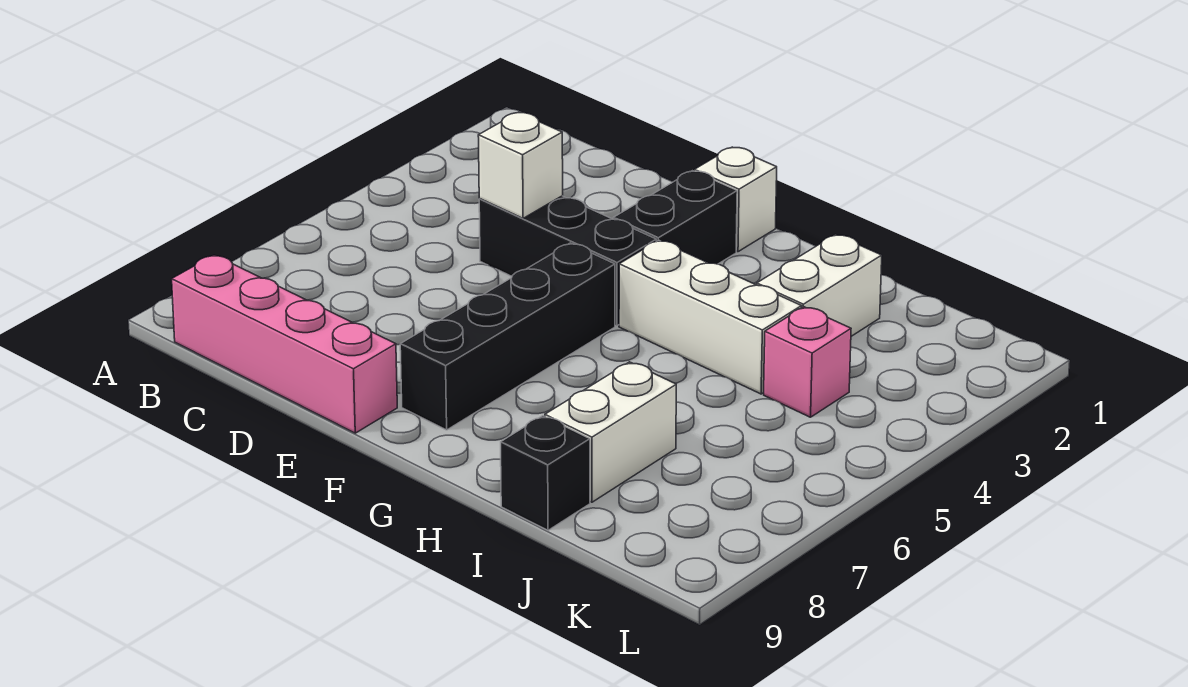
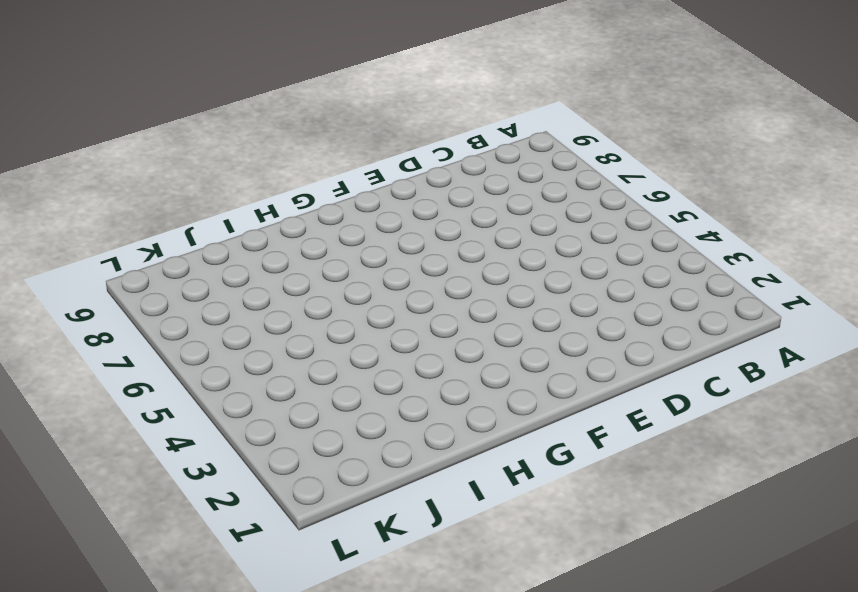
none -> pink 1x4 brick [172,255,397,433]
none -> black 1x3 brick [479,196,656,326]

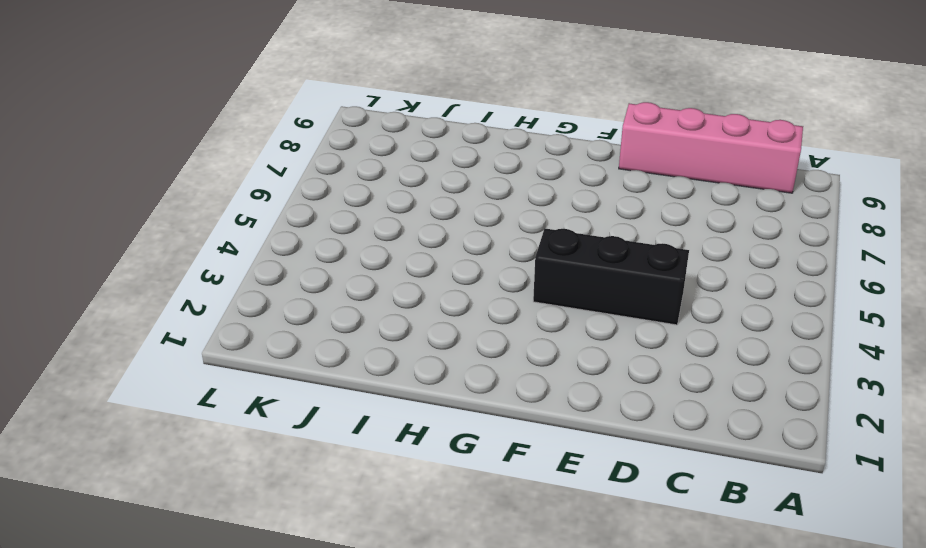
none -> white 1x1 brick [694,147,777,252]
none -> black 1x2 brick [613,171,737,264]

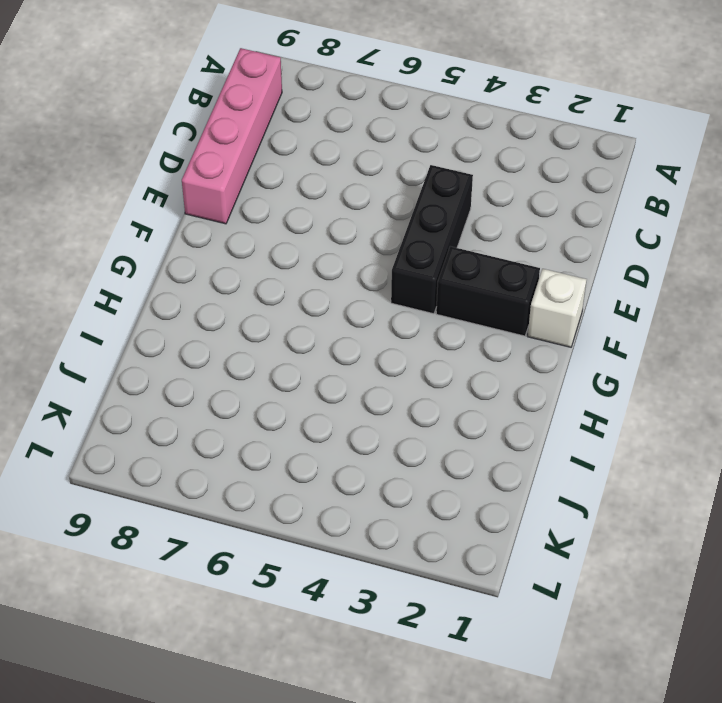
none -> black 1x4 brick [400,243,615,430]
none -> white 1x3 brick [619,240,801,394]

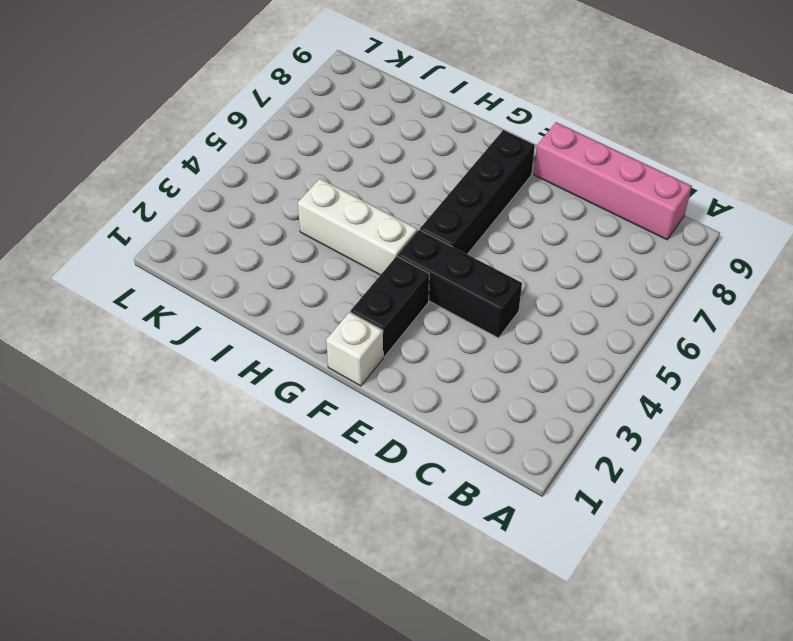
none -> white 1x2 brick [757,234,882,336]
none -> white 1x2 brick [545,362,676,502]

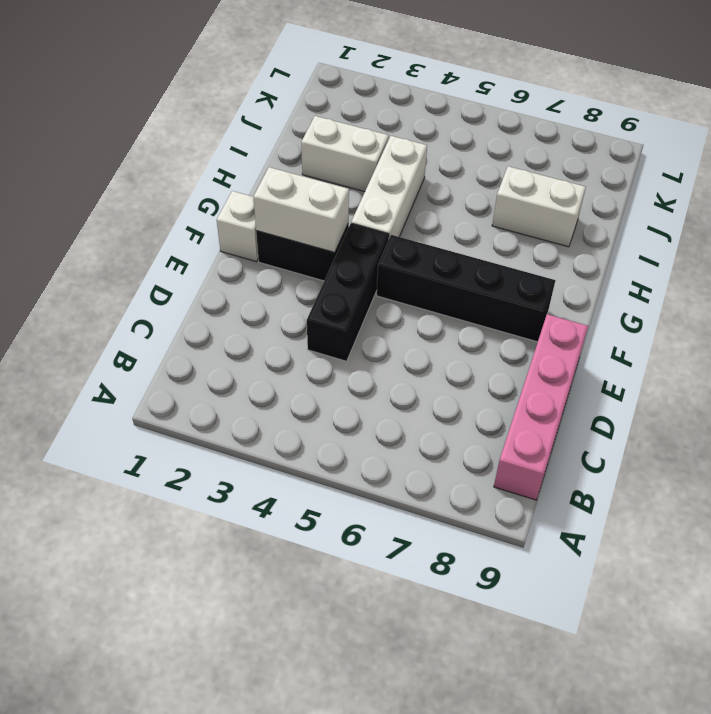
white 1x2 brick [253,167,349,253] -> none
none -> black 1x1 brick [501,416,590,530]
none -> pink 1x1 brick [764,307,851,417]

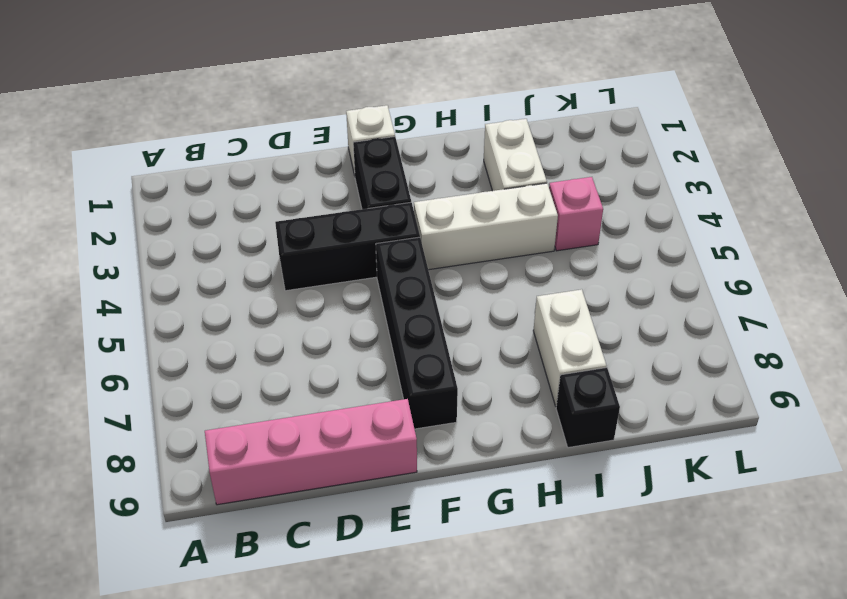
none -> white 1x1 brick [478,113,563,218]

